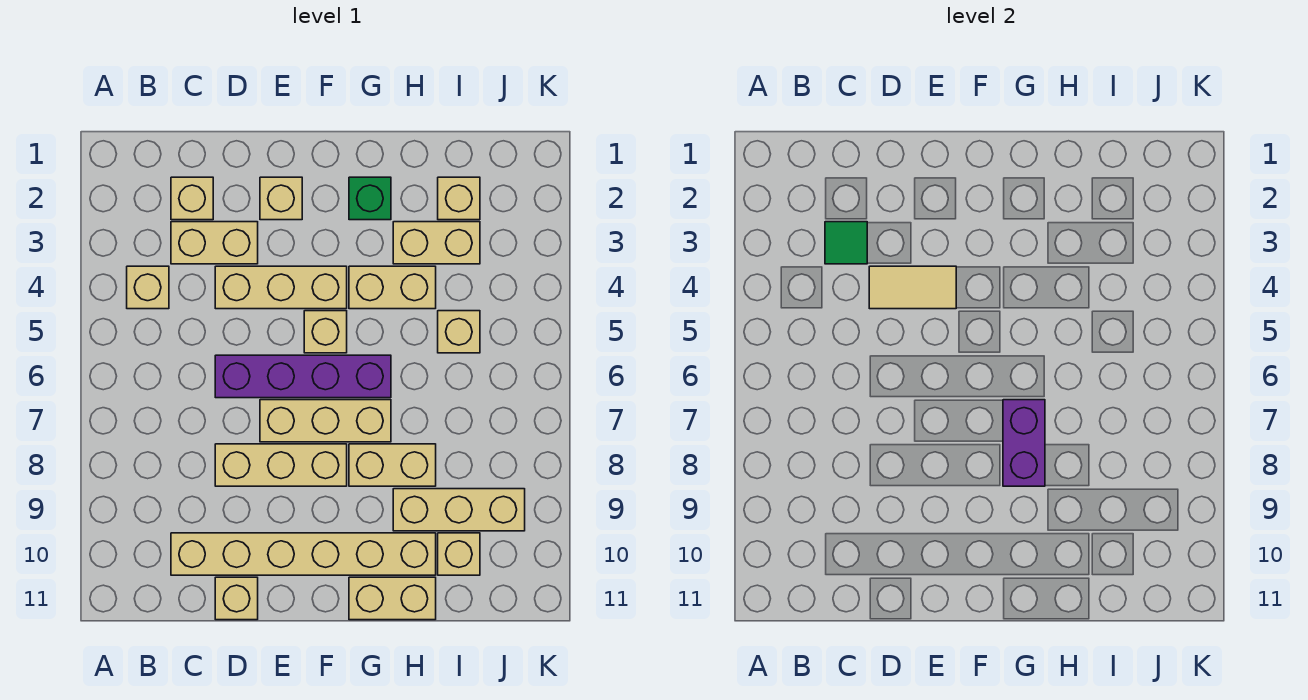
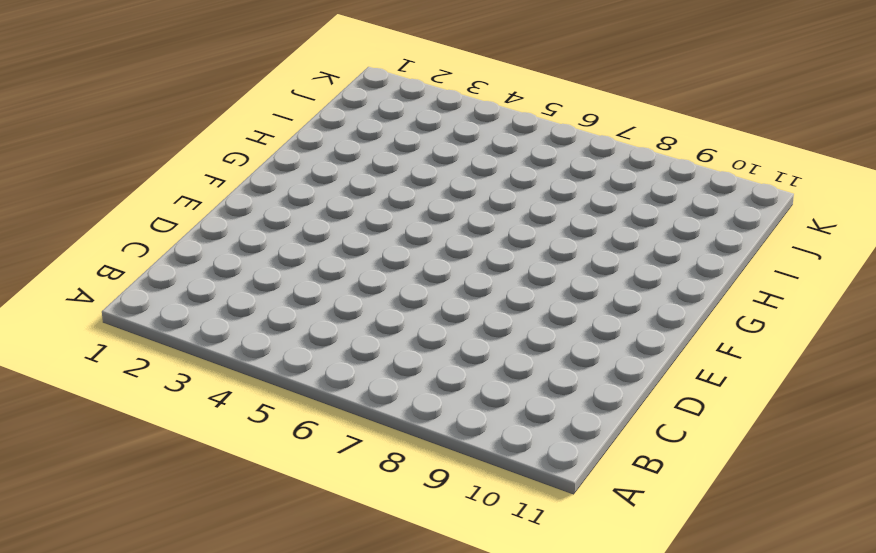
none -> tan 1x1 brick [127,266,169,309]
none -> tan 1x1 brick [171,177,213,220]
none -> tan 1x2 brick [171,222,258,264]

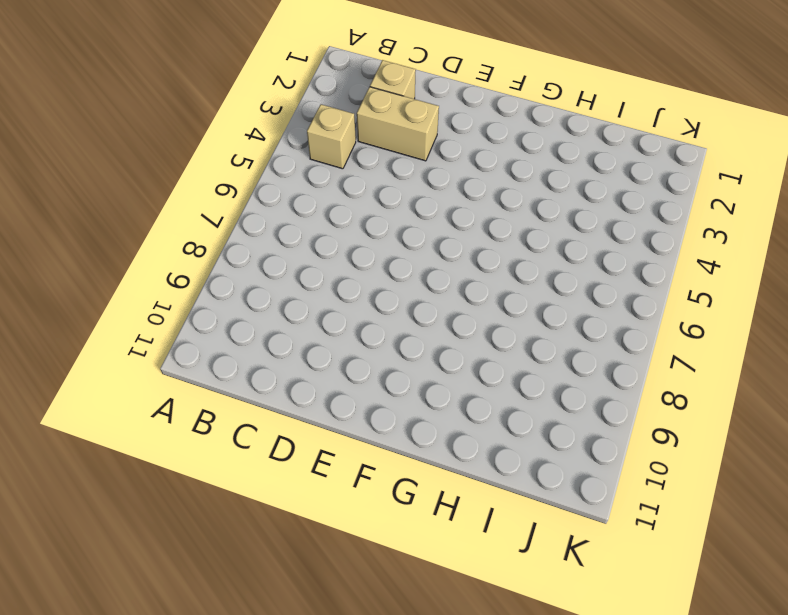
none -> tan 1x6 brick [171,533,436,575]
none -> tan 1x3 brick [215,266,347,309]
none -> purple 1x4 brick [215,355,391,398]

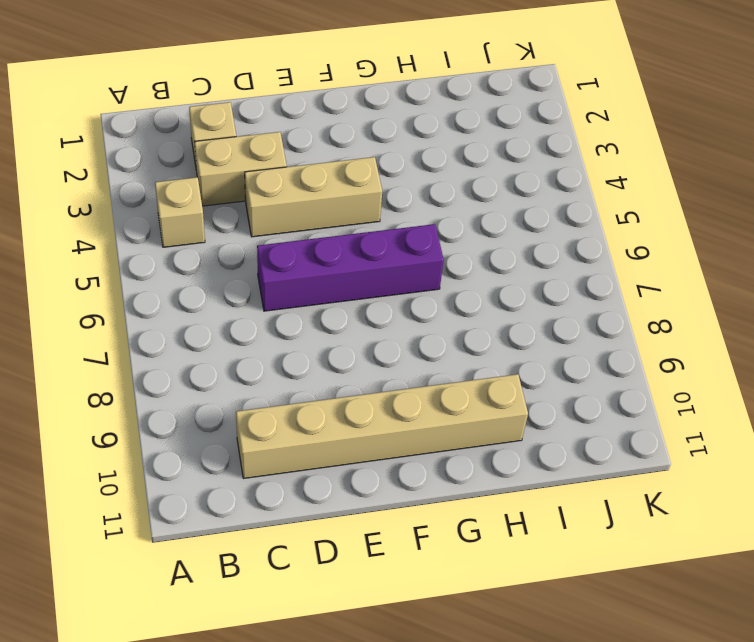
none -> tan 1x3 brick [215,444,347,486]
none -> tan 1x1 brick [215,577,258,620]
none -> tan 1x1 brick [260,177,302,220]

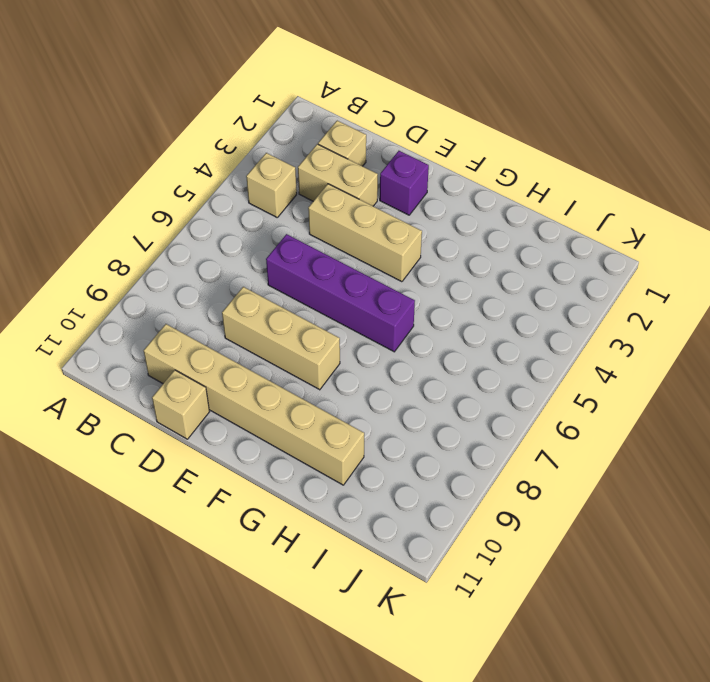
purple 1x1 brick [380,151,429,215] -> tan 1x1 brick [260,177,302,220]
none -> tan 1x3 brick [260,400,391,442]
none -> tan 1x1 brick [304,311,347,353]
none -> green 1x1 brick [349,177,391,220]

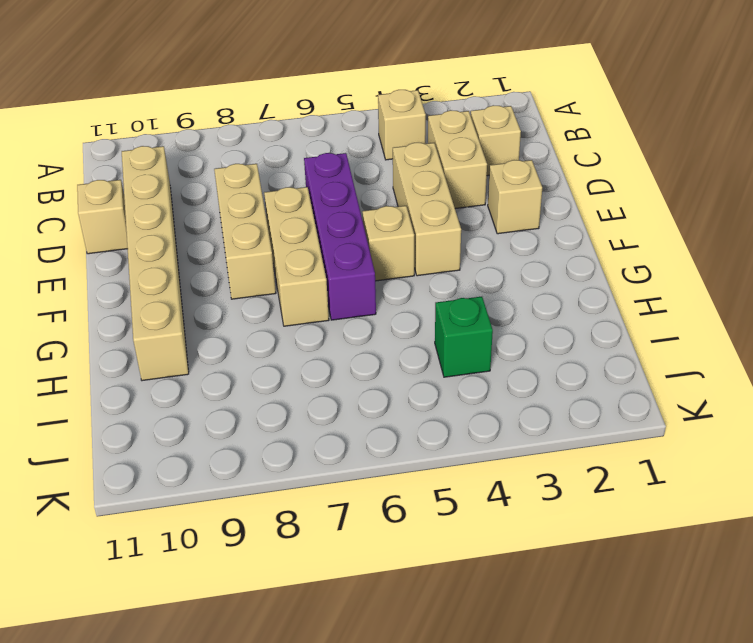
green 1x1 brick [435,297,493,377] -> green 1x1 brick moved to [349,177,391,220]
none -> tan 1x2 brick [349,266,436,309]
none -> tan 1x2 brick [349,444,436,486]
none -> tan 1x2 brick [349,577,436,620]

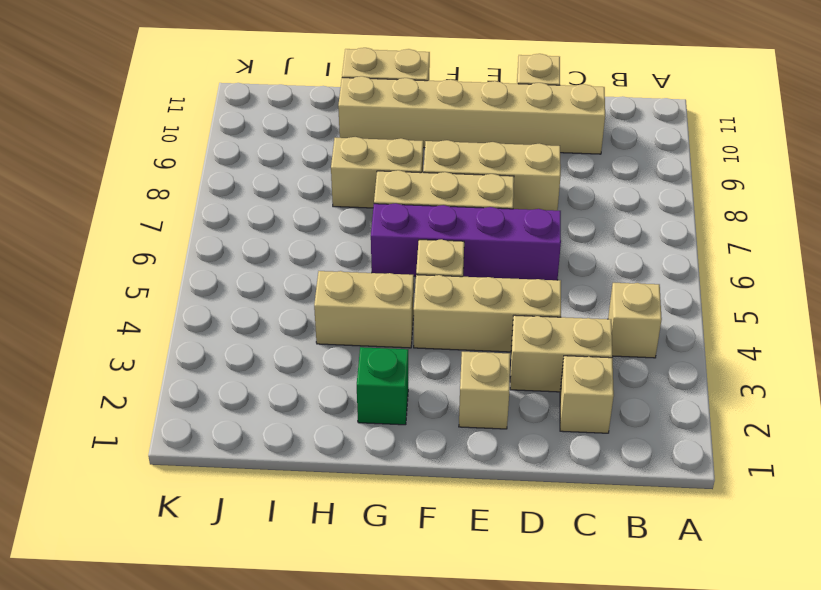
none -> tan 1x2 brick [393,222,480,264]
none -> tan 1x3 brick [393,489,525,531]
none -> tan 1x1 brick [438,177,480,220]

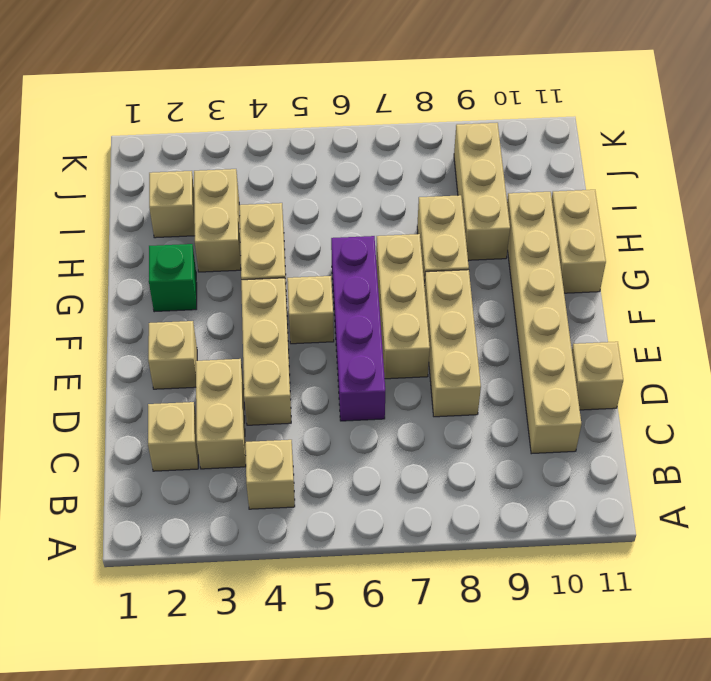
none -> tan 1x1 brick [438,311,480,353]
none -> tan 1x1 brick [438,533,480,575]
none -> green 1x1 tile [825,222,867,264]

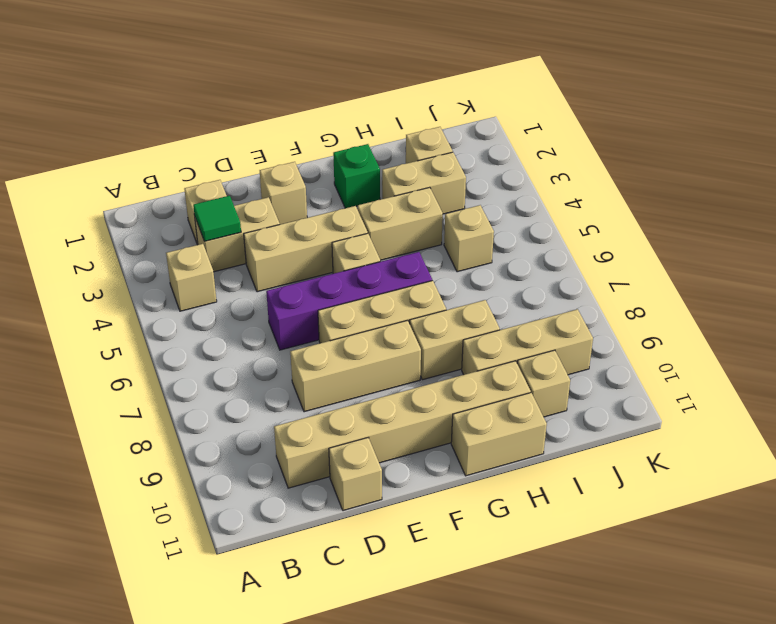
none -> tan 1x2 tile [869,266,956,309]
none -> purple 1x2 brick [1003,400,1045,486]

